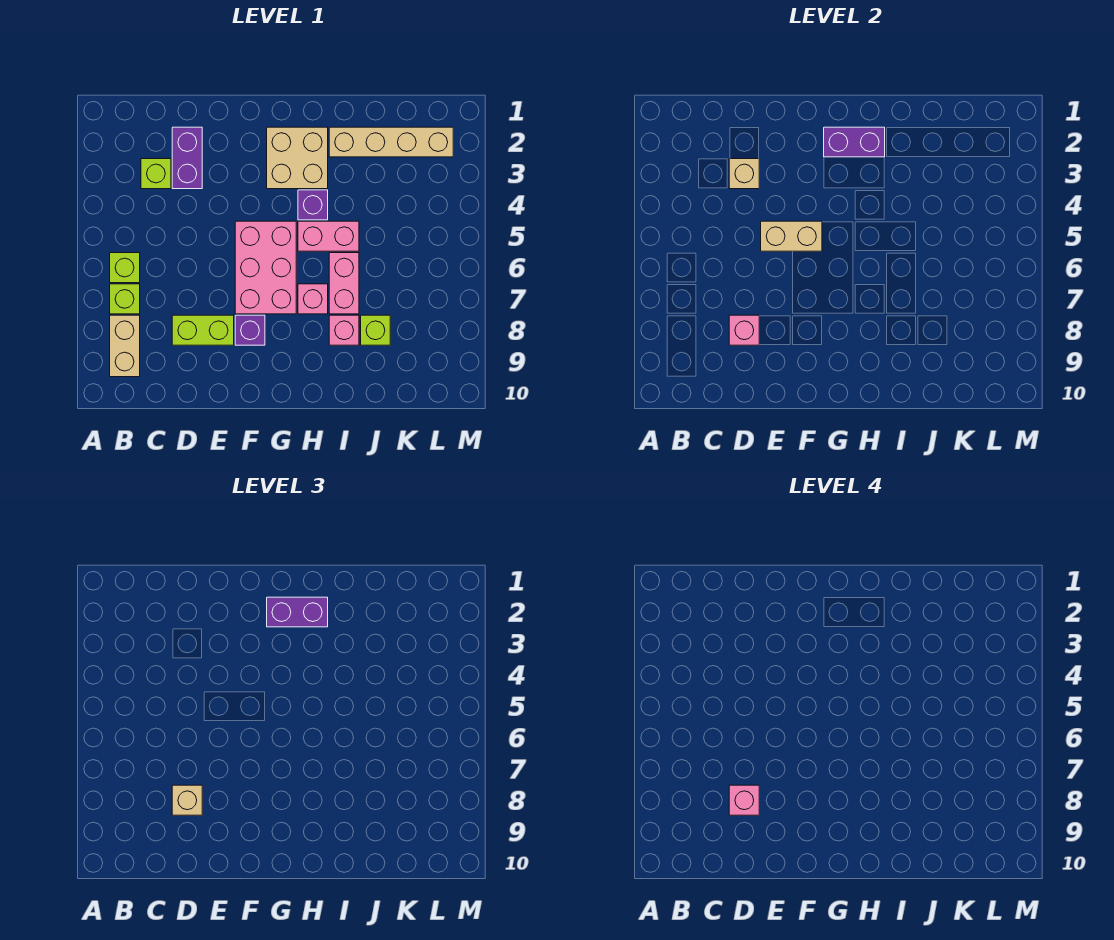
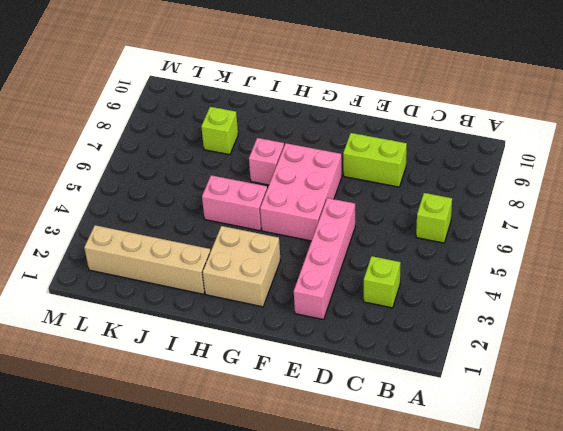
pink 1x4 brick [294,198,355,320] -> none
none -> lime 1x1 brick [110,284,140,314]
none -> tan 1x2 brick [110,315,140,377]
none -> purple 1x2 brick [172,127,202,189]

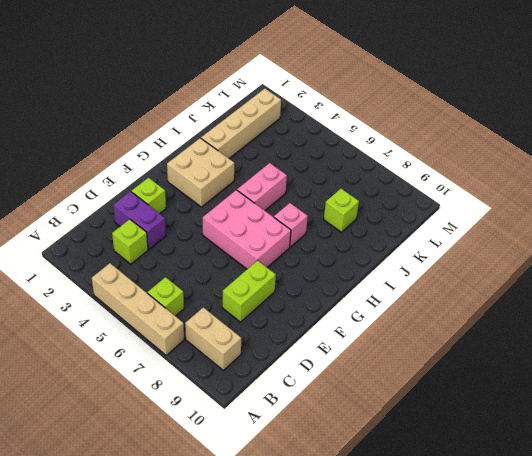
tan 1x4 brick [92,263,184,355] -> none
lime 1x1 brick [132,178,166,214] -> lime 1x1 brick moved to [110,284,140,314]
none -> purple 1x1 brick [235,315,265,345]
none -> purple 1x1 brick [298,190,328,220]
none -> pink 1x2 brick [329,253,359,314]

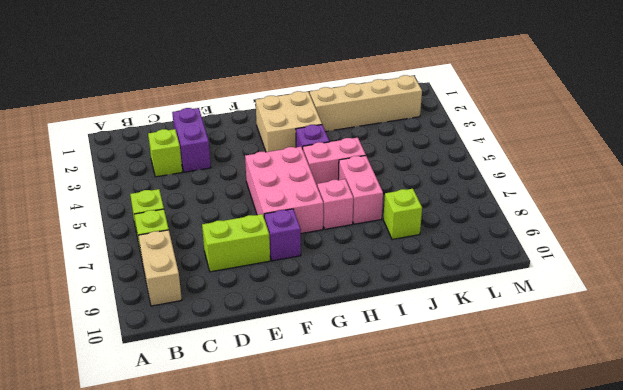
none -> pink 1x1 brick [329,315,359,345]
none -> tan 1x1 brick [729,159,759,189]
none -> pink 1x1 brick [729,315,759,345]

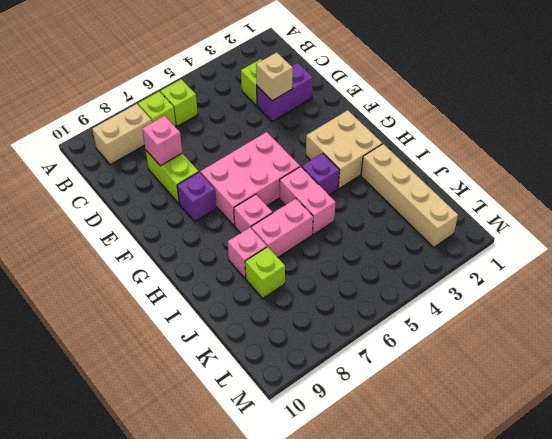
none -> tan 1x2 brick [761,221,822,251]
none -> purple 1x2 brick [824,127,885,157]
none -> tan 1x1 brick [172,785,202,815]

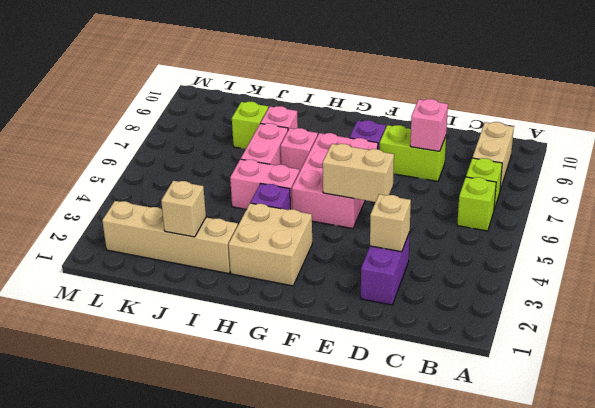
tan 1x1 brick [161,181,206,237] -> tan 1x1 brick moved to [172,785,202,815]
none -> lime 1x1 brick [141,159,171,189]
none -> purple 1x2 brick [824,127,885,157]
none -> purple 1x2 brick [267,597,328,627]

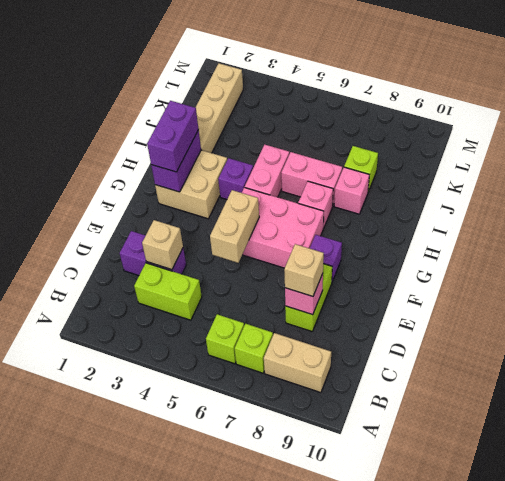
lime 1x2 brick [134,263,202,320] -> lime 1x1 brick [141,159,171,189]
none -> pink 1x1 brick [729,785,759,815]

